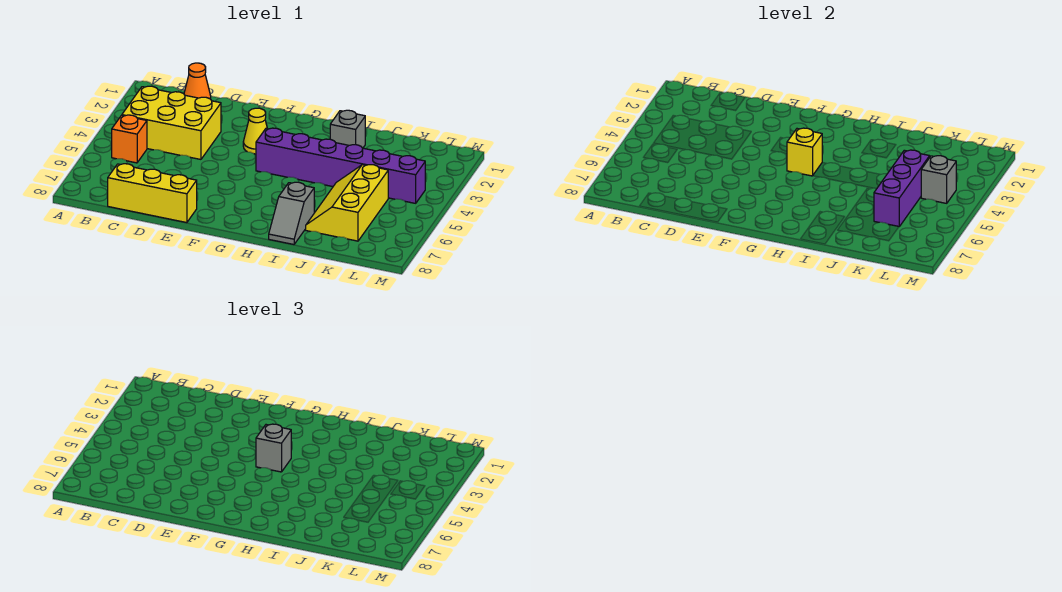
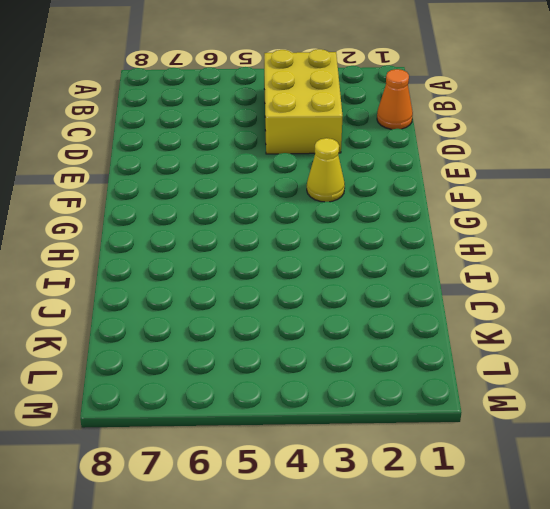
none -> orange 1x1 brick [112,115,147,163]
none -> yellow 1x3 brick [108,164,197,223]
none -> purple 1x6 brick [256,128,425,203]

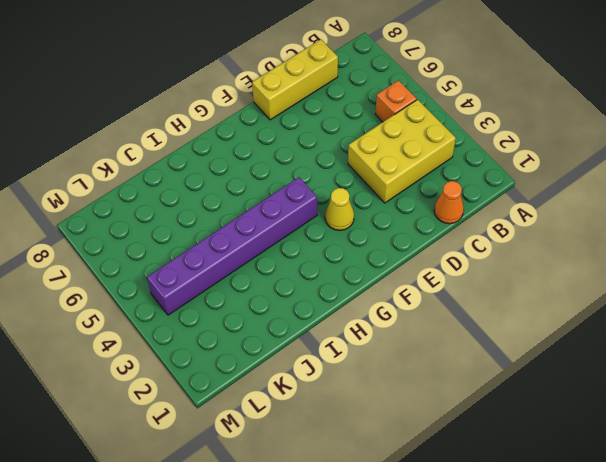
none -> grey 1x1 brick [330,110,365,148]
none -> grey 1x2 slope [269,182,314,244]
none -> yellow 2x3 slope [306,165,388,241]

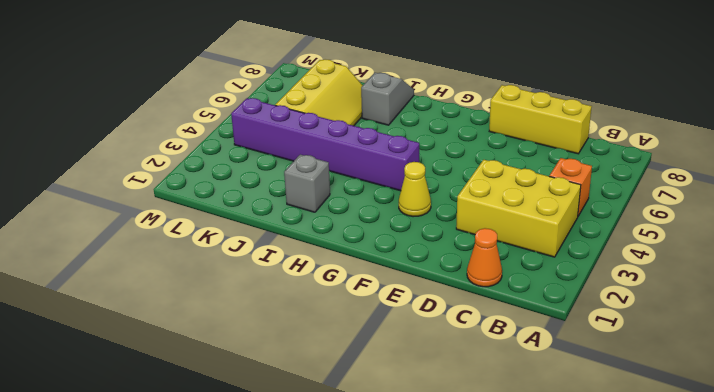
none -> yellow 1x1 brick [787,128,822,176]
none -> purple 1x3 brick [874,150,930,226]
none -> grey 1x1 brick [921,156,956,203]

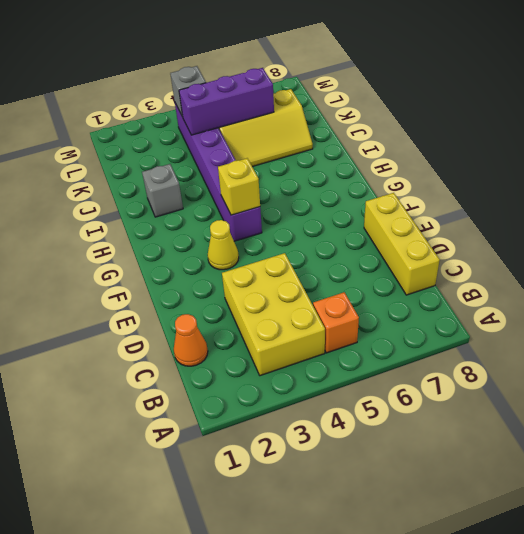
none -> grey 1x2 slope [269,182,314,244]
none -> grey 1x1 brick [256,424,291,472]

